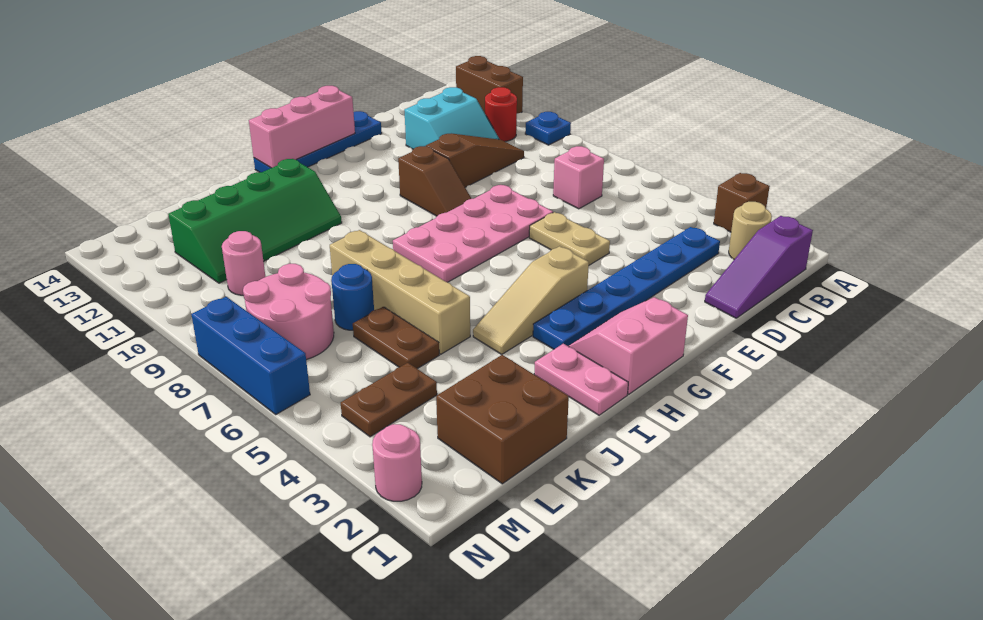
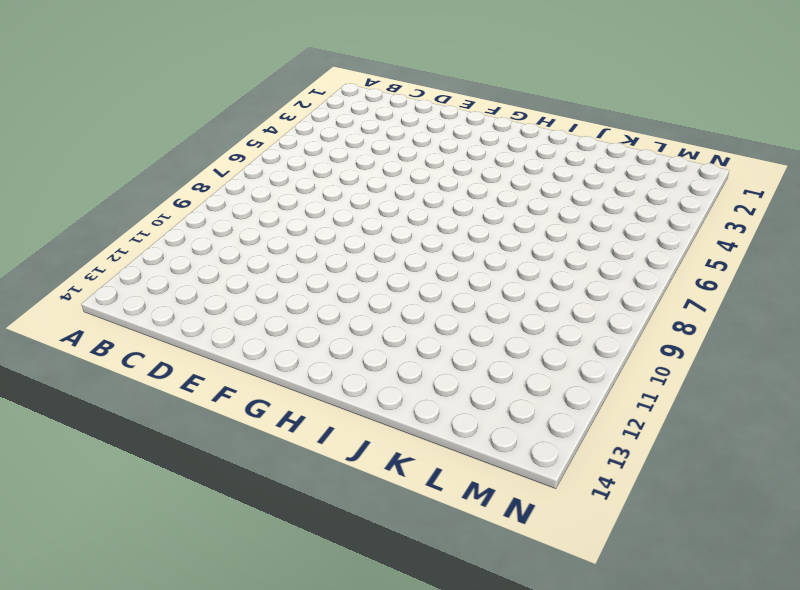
none -> brown 1x1 brick [714,173,770,232]
none -> blue 1x1 plate [525,112,571,145]
none -> brown 1x2 brick [456,56,523,114]

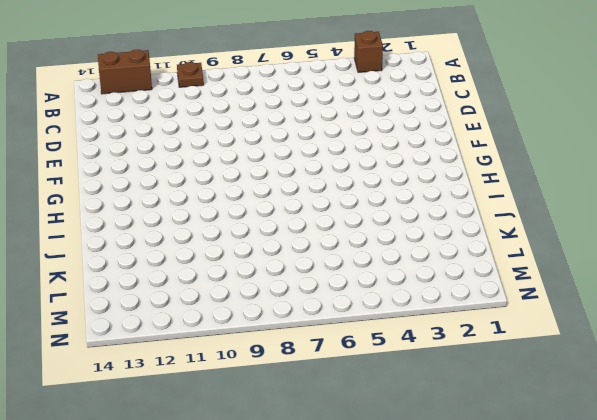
brown 1x1 plate [177,62,204,87] -> blue 1x1 plate [525,112,571,145]
none -> purple 1x3 slope [705,216,813,318]
none -> tan 1x1 round brick [729,202,772,259]
none -> red 1x1 round brick [485,87,517,142]

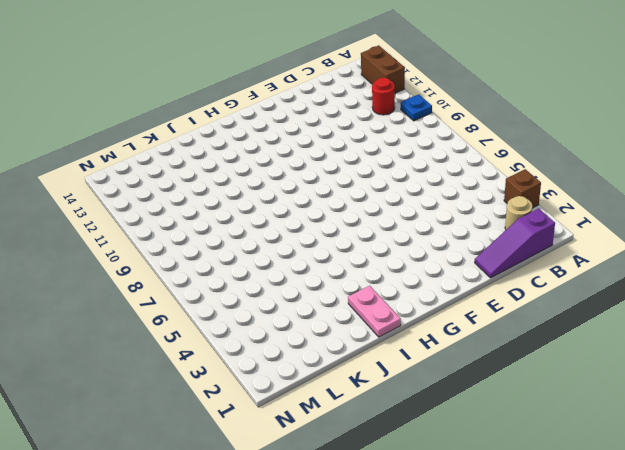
none -> blue 1x6 plate [533,227,720,349]
none -> pink 1x1 brick [553,146,604,209]
none -> brown 1x3 slope [426,134,524,188]

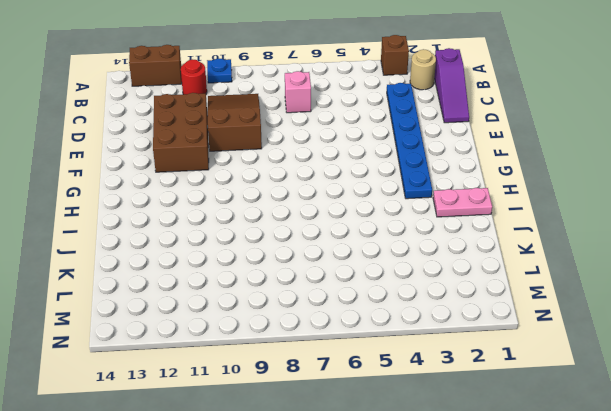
brown 2x3 slope [208,94,262,151] -> brown 1x3 slope [426,134,524,188]
brown 2x3 brick [153,93,209,172] -> cyan 2x2 slope [404,87,499,149]
none -> tan 1x2 plate [529,212,610,265]
none -> pink 2x4 plate [393,185,553,282]
none -> blue 1x4 plate [254,111,382,172]

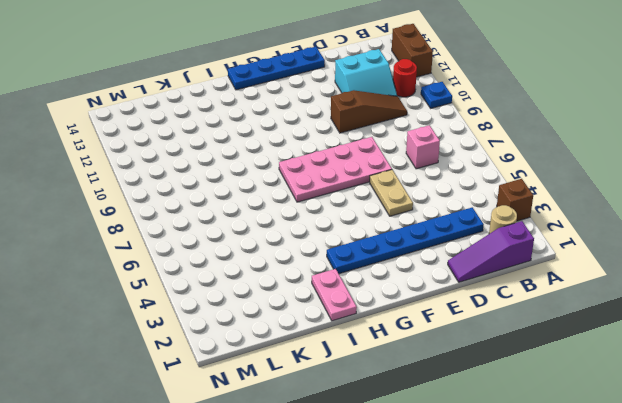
none -> brown 1x2 slope [398,146,471,216]
none -> pink 2x2 slope [568,297,688,394]
none -> tan 1x3 slope [473,246,589,354]

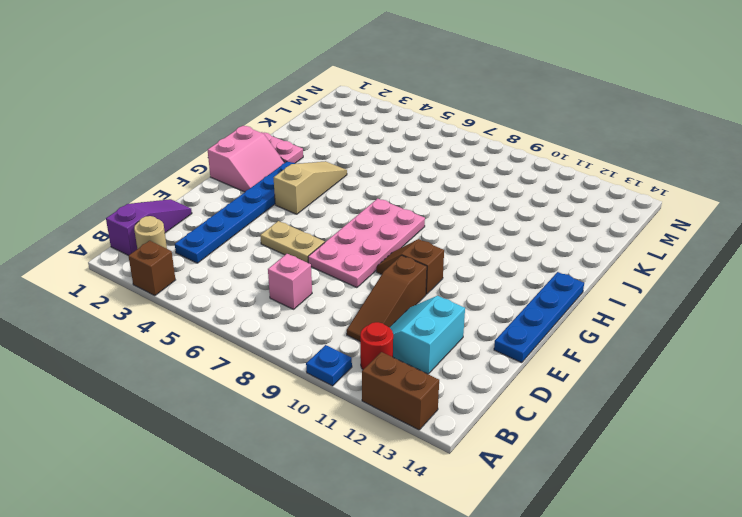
none -> green 2x4 slope [168,159,342,283]
none -> tan 1x4 brick [330,230,470,354]
none -> brown 2x2 brick [436,355,569,484]

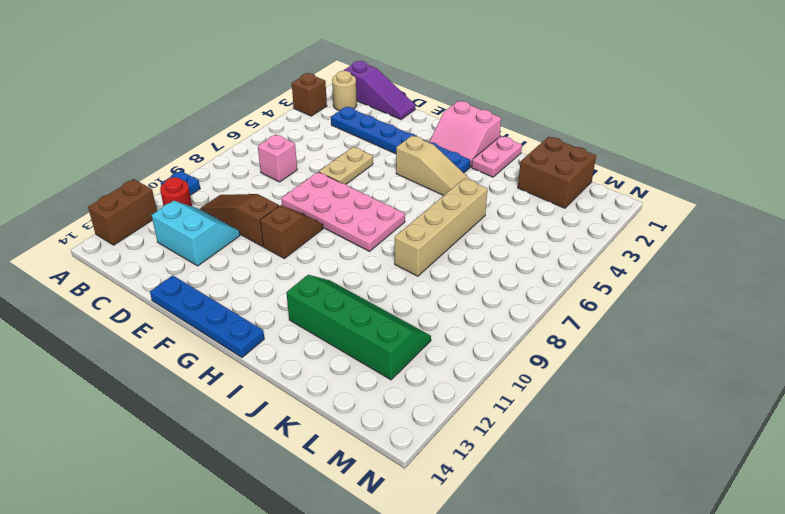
none -> brown 1x2 plate [353,307,439,369]
none -> blue 1x1 round brick [331,264,374,330]
none -> brown 1x2 plate [341,363,437,437]

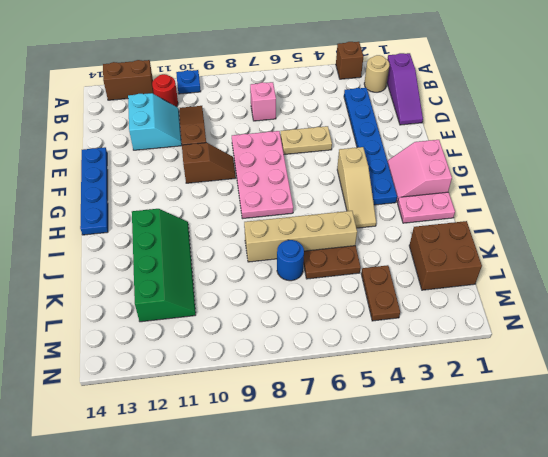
none -> pink 2x2 round brick [243,264,334,360]
none -> pink 1x1 round brick [222,231,265,295]
none -> pink 1x1 round brick [372,424,422,501]

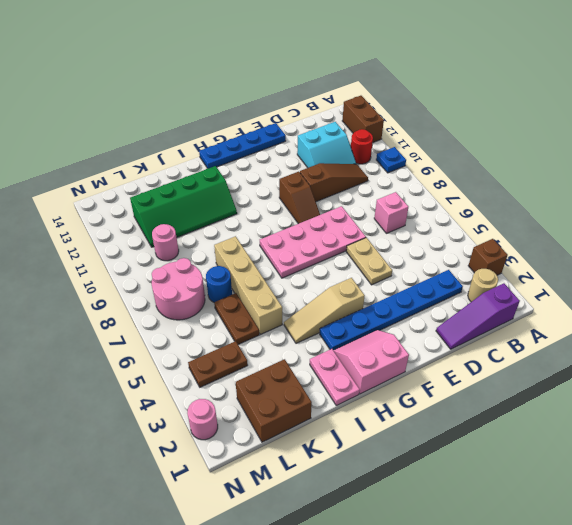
none -> blue 1x3 brick [191,297,310,414]
none -> pink 1x3 brick [249,86,355,168]

